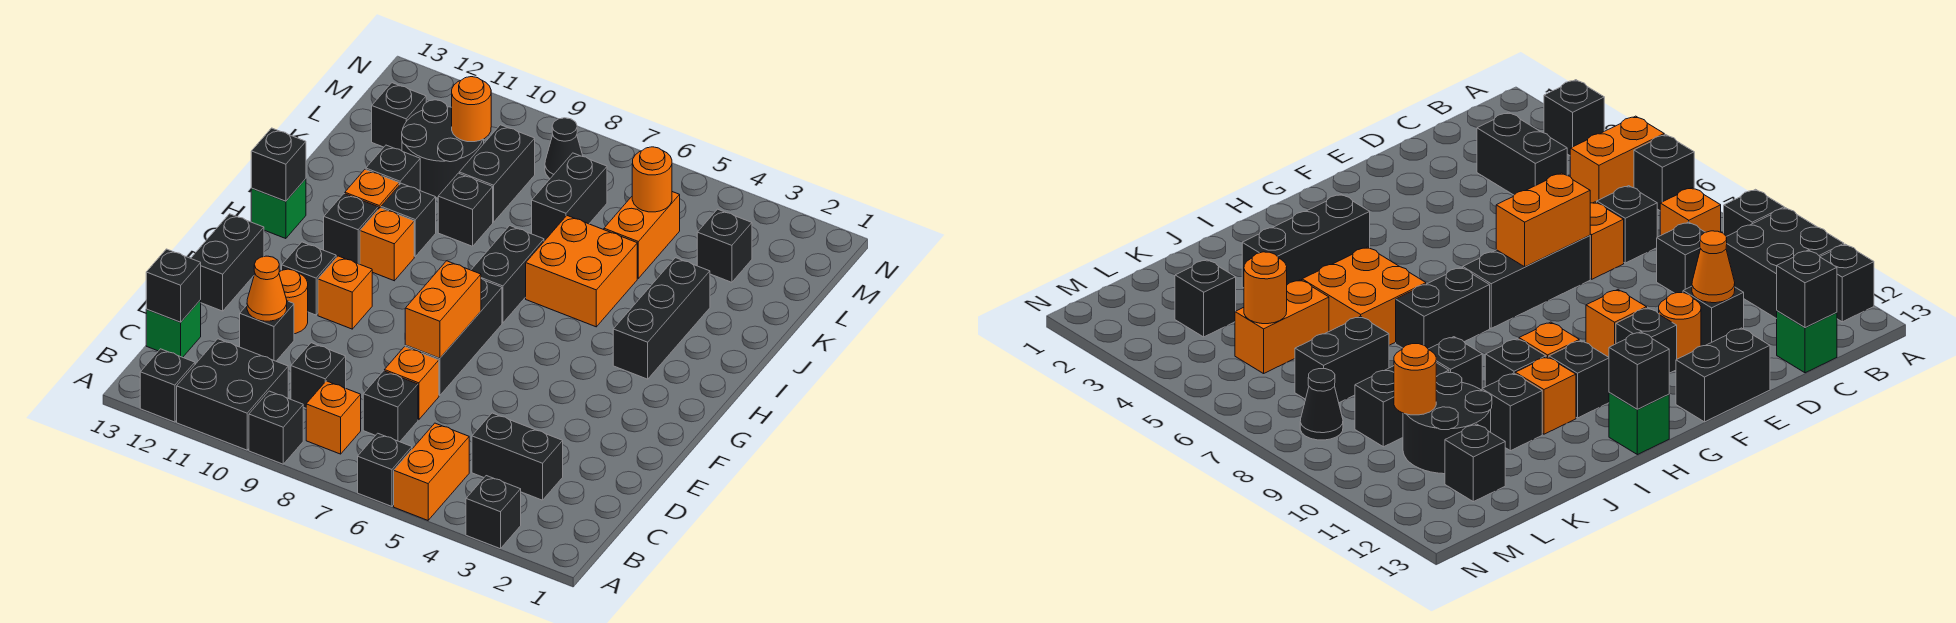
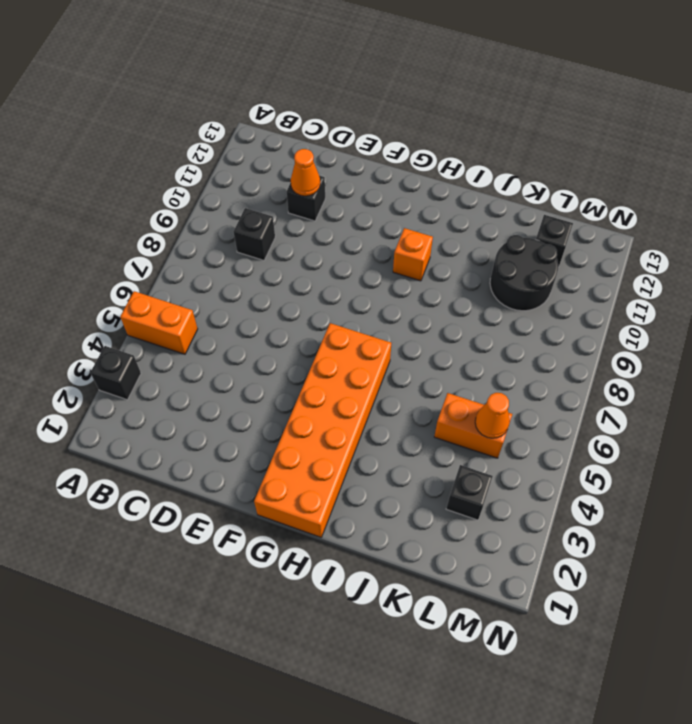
orange 2x6 brick [254,323,391,537] -> black 1x3 brick [613,258,710,379]
orange 1x1 cone [475,393,510,438] -> orange 1x1 round brick [632,147,672,212]
none -> black 1x1 brick [358,433,412,506]
none -> black 1x1 brick [249,391,303,464]
none -> black 2x2 brick [177,339,288,450]
none -> black 1x1 brick [140,349,195,422]

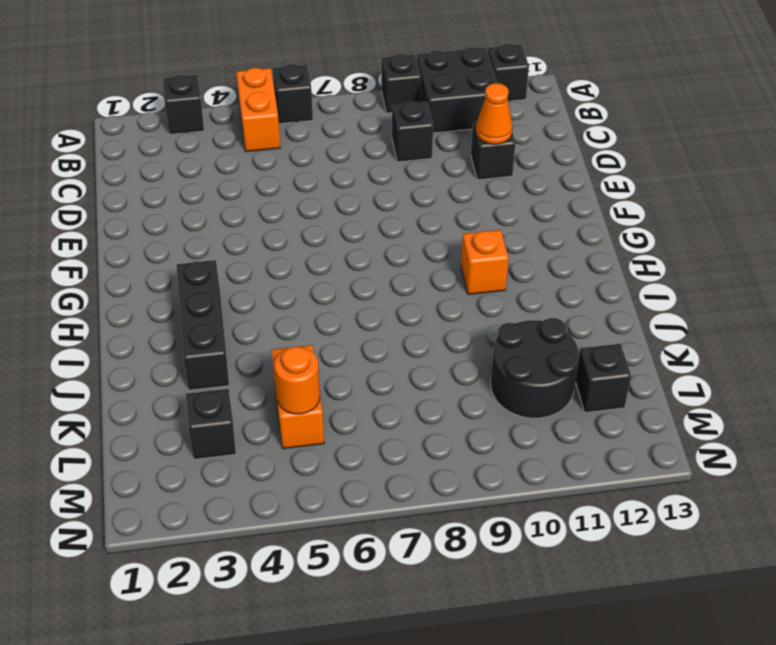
none -> orange 1x1 brick [306,381,361,454]
none -> black 1x2 brick [472,413,563,500]
none -> black 1x1 brick [363,371,418,442]
none -> green 1x1 brick [146,300,201,357]

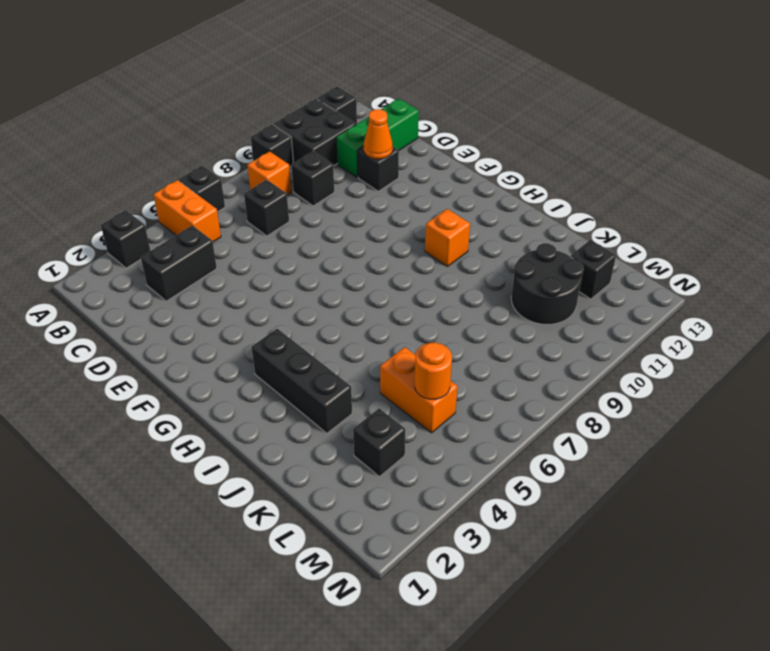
green 1x3 brick [336,98,419,177] -> green 1x1 brick [146,300,201,357]
none -> orange 1x1 brick [384,347,439,420]
none -> black 1x3 brick [405,279,502,396]
none -> orange 1x1 round brick [279,269,308,334]
none -> black 1x2 brick [191,214,264,311]

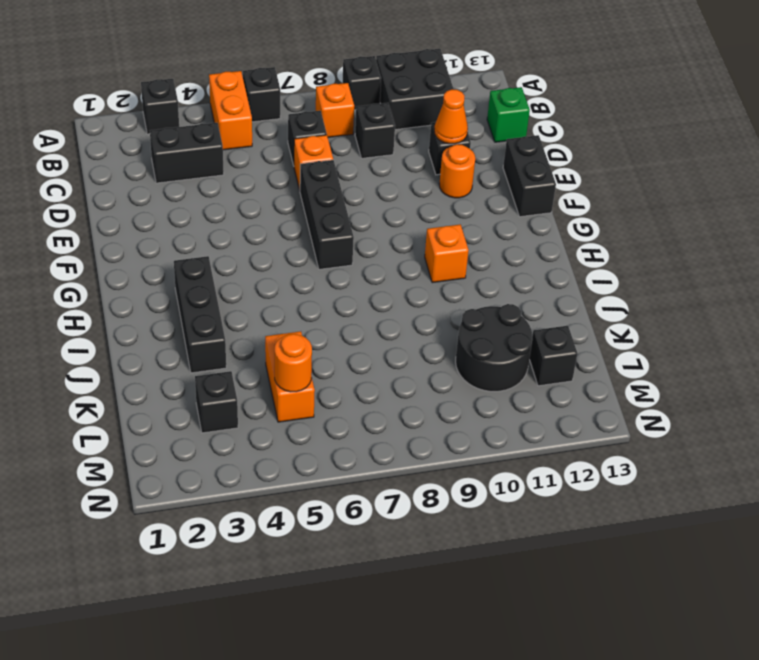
none -> black 1x1 brick [140,349,195,422]
none -> orange 1x1 brick [318,256,372,329]
none -> black 1x1 brick [282,242,336,315]
none -> black 1x2 brick [471,226,544,323]

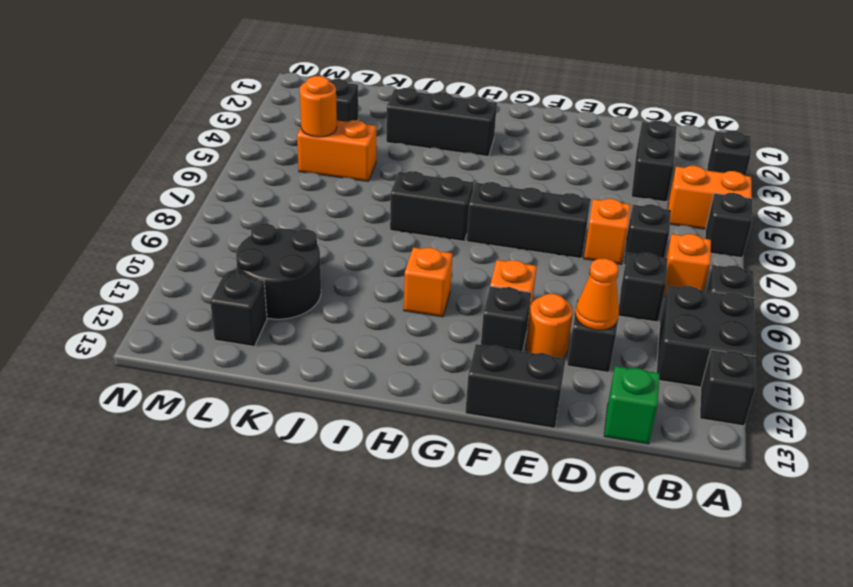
none -> black 1x1 brick [324,194,378,264]
none -> green 1x1 brick [251,179,306,239]
none -> orange 2x2 brick [526,216,637,327]
none -> black 1x1 brick [381,183,436,256]

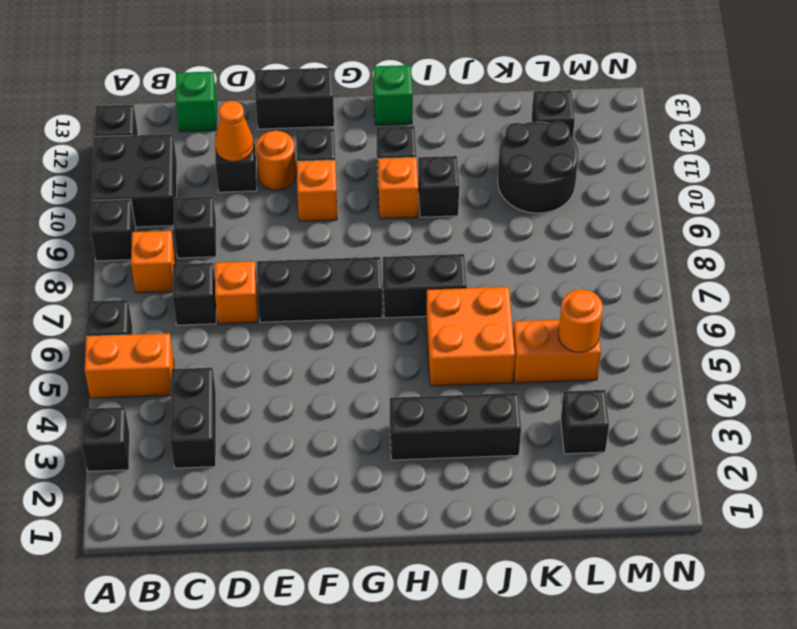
none -> orange 1x1 brick [345,169,399,209]
none -> black 1x1 brick [438,173,493,246]
none -> black 1x1 brick [366,145,420,190]
none -> black 1x2 brick [532,153,607,241]

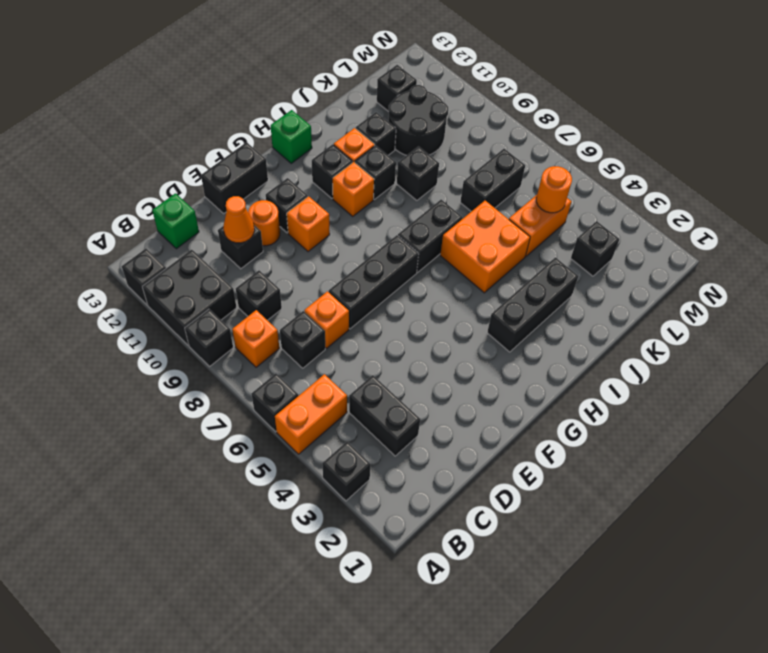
none -> black 1x2 brick [459,125,535,222]
none -> black 1x1 cone [545,118,583,178]
none -> black 1x1 brick [146,249,201,322]
none -> orange 1x2 brick [405,261,481,358]

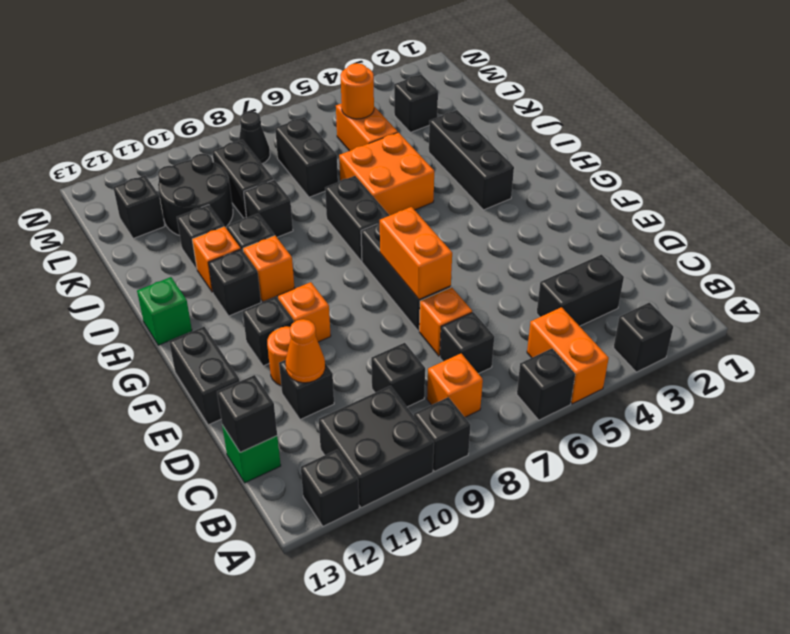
none -> black 1x1 brick [251,128,306,201]
none -> orange 1x1 round brick [452,77,491,142]

